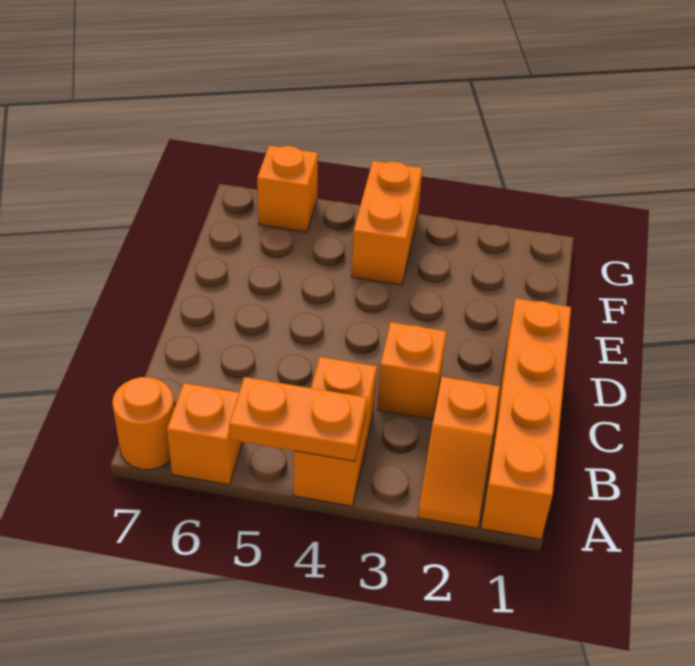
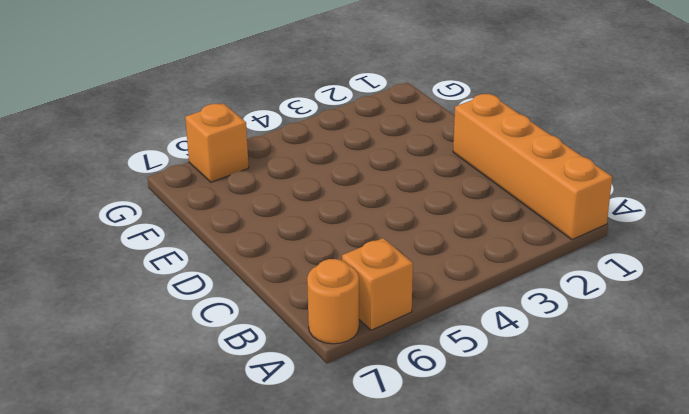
none -> orange 1x2 slope [418,377,500,528]
none -> orange 1x2 brick [294,357,377,506]

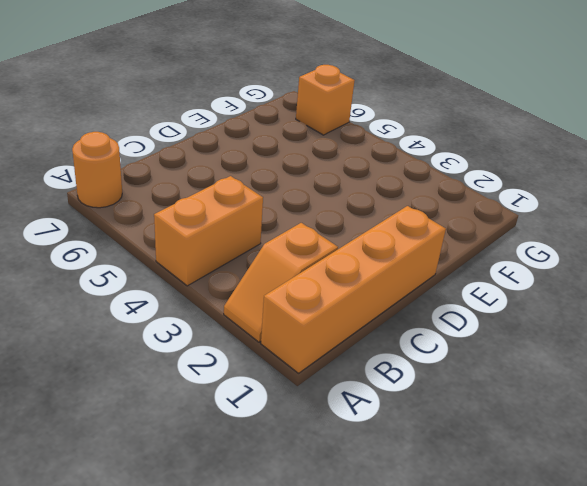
none -> orange 1x1 brick [167,383,243,485]
none -> orange 1x1 brick [377,322,447,419]

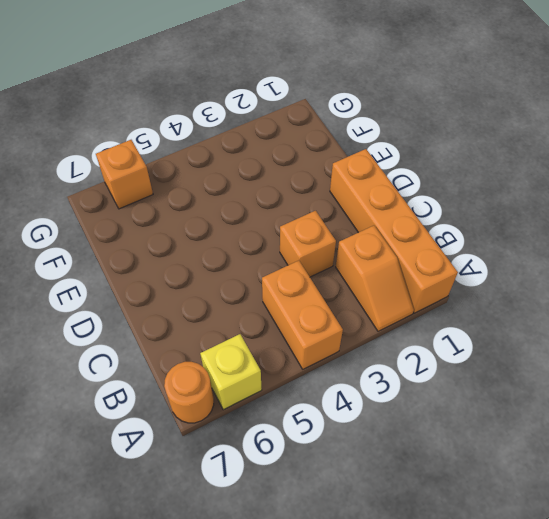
yellow 1x1 brick [200,334,262,410] -> orange 1x1 brick [167,383,243,485]
none -> orange 1x2 brick [351,161,422,285]
none -> orange 1x2 plate [229,377,367,461]

